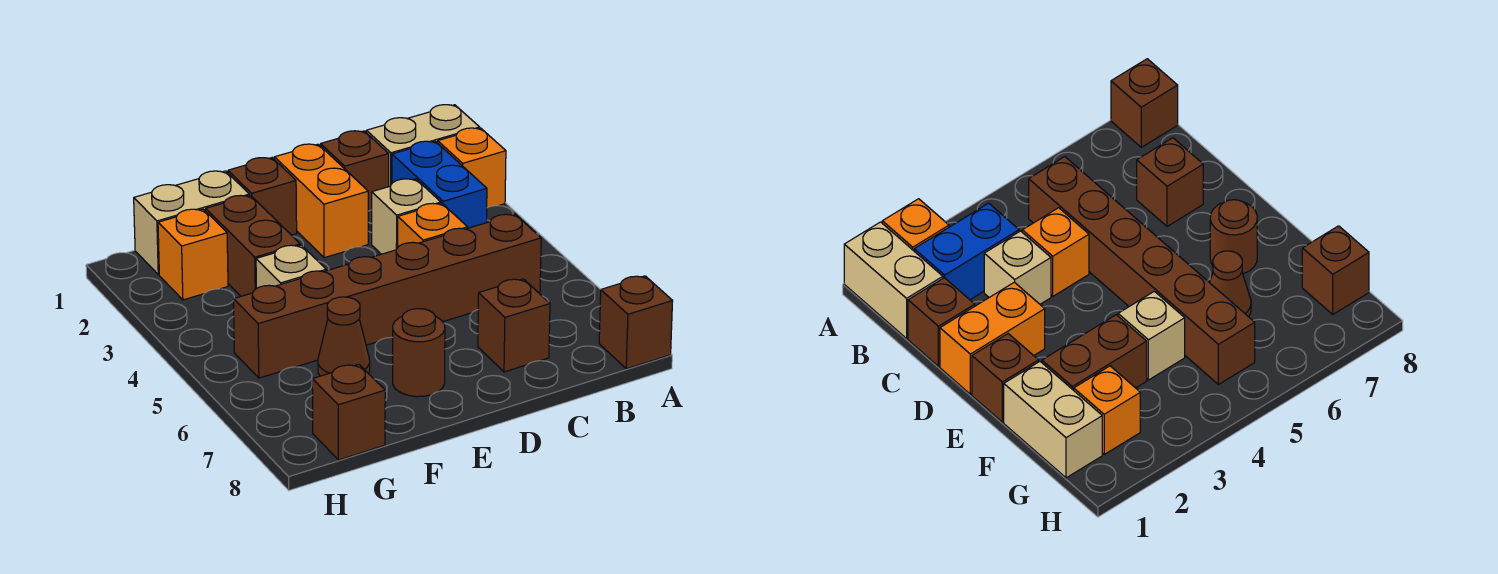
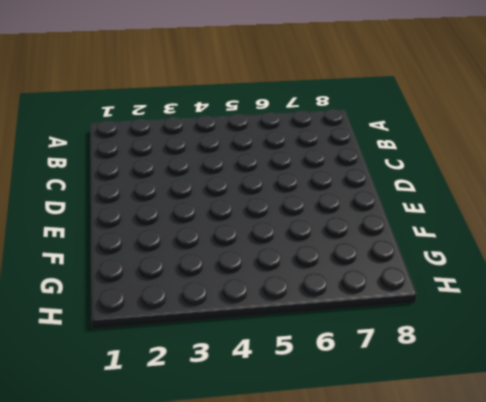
none -> tan 1x2 brick [366,105,480,187]
none -> orange 1x1 brick [438,128,506,207]
none -> brown 1x1 brick [599,276,673,369]

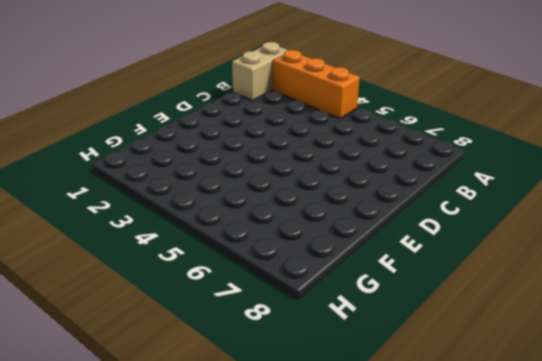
orange 1x3 brick [273,50,360,119] -> orange 1x1 brick [438,128,506,207]
none -> brown 1x1 brick [599,276,673,369]
none -> blue 1x2 brick [392,141,487,228]
none -> brown 1x6 brick [234,214,541,378]

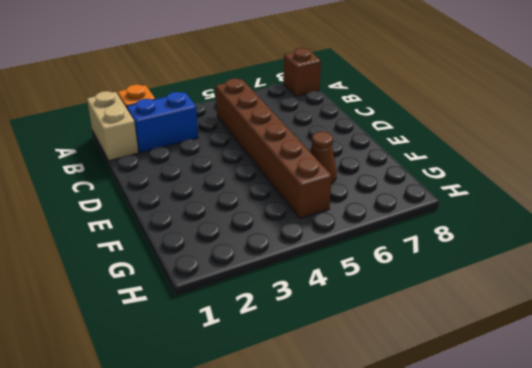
none -> brown 1x1 brick [321,131,389,211]
none -> tan 1x1 brick [372,179,441,254]
none -> orange 1x1 brick [398,203,468,247]

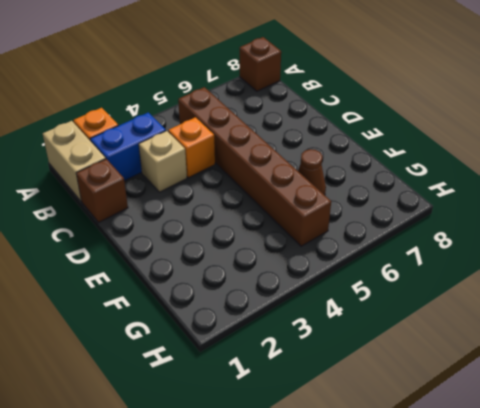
none -> brown 1x1 brick [478,279,550,372]
none -> orange 1x2 brick [274,144,368,258]
none -> brown 1x1 brick [228,158,297,235]

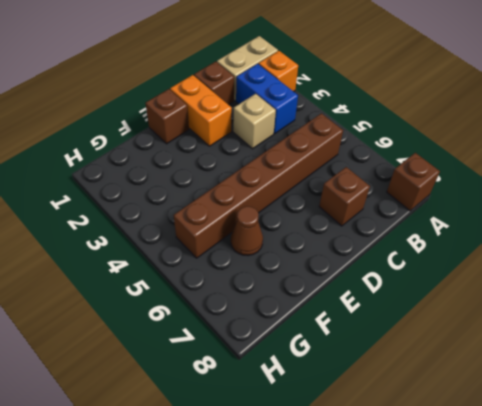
none -> orange 1x1 brick [398,203,468,247]
none -> brown 1x1 round brick [393,309,445,397]
none -> tan 1x2 brick [134,171,249,275]

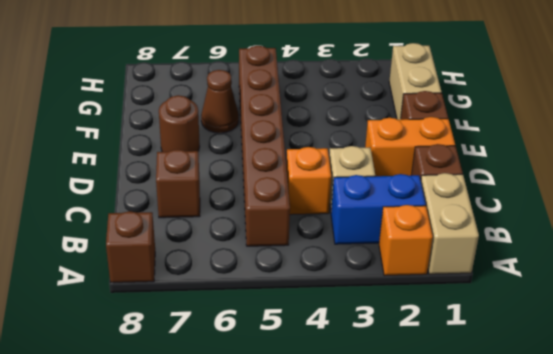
none -> brown 1x2 brick [206,195,300,296]
none -> tan 1x1 brick [256,245,326,289]
none -> orange 1x1 brick [158,209,228,300]

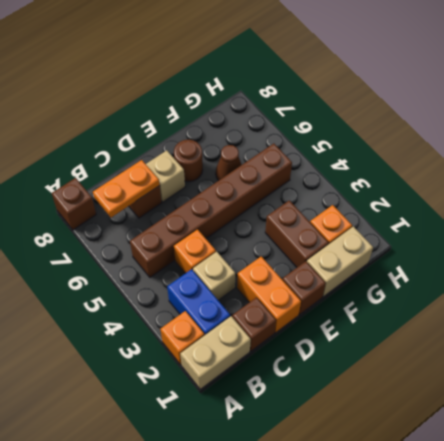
orange 1x2 plate [93,160,160,217] -> none
tan 1x1 brick [146,150,185,202] -> tan 1x1 brick moved to [256,245,326,289]
none -> brown 1x1 brick [312,364,385,460]

